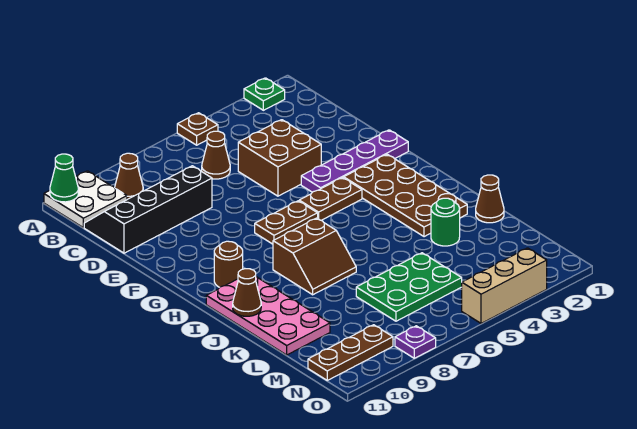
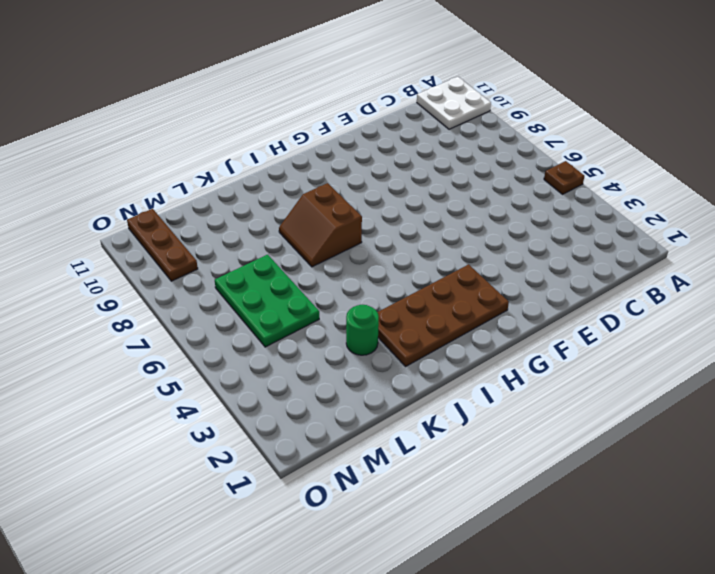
none -> green 1x1 plate [244,78,285,110]
none -> brown 1x1 cone [115,153,143,199]
none -> brown 1x1 cone [202,131,230,179]

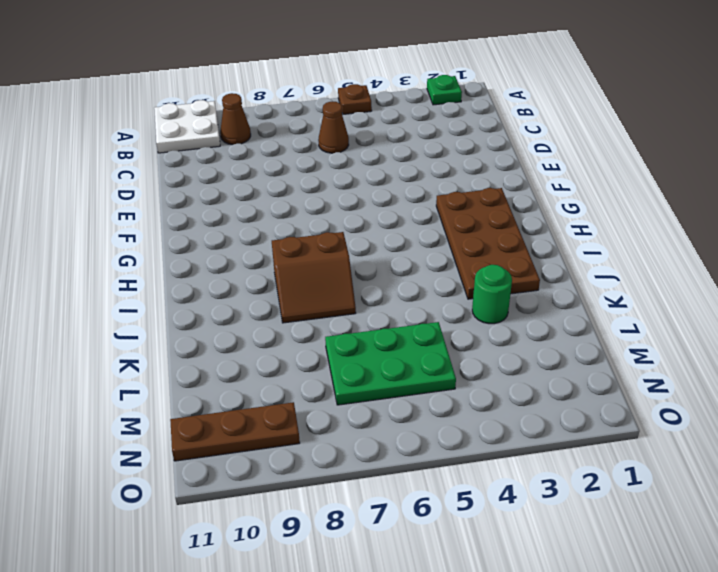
none -> black 2x4 slope [84,166,212,253]
none -> brown 2x2 brick [238,120,321,196]
none -> purple 1x4 plate [301,130,408,192]

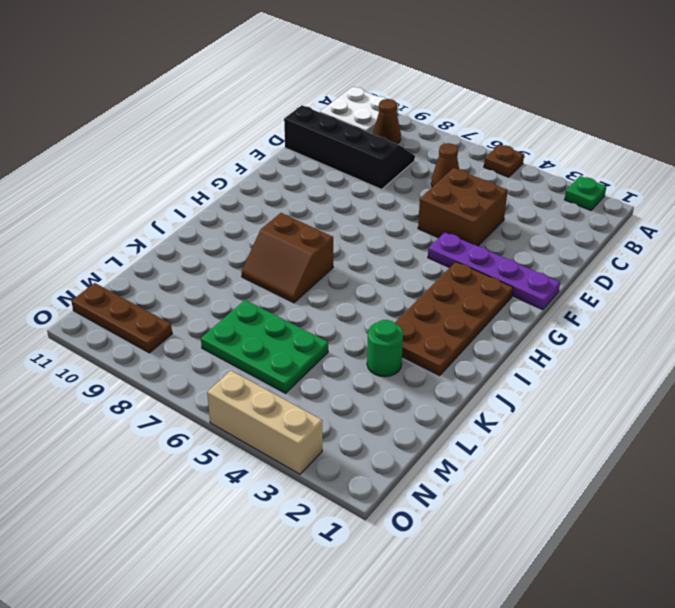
none -> brown 1x2 plate [299,178,362,220]
none -> brown 1x2 plate [255,201,318,244]
none -> brown 1x1 round brick [214,241,243,287]

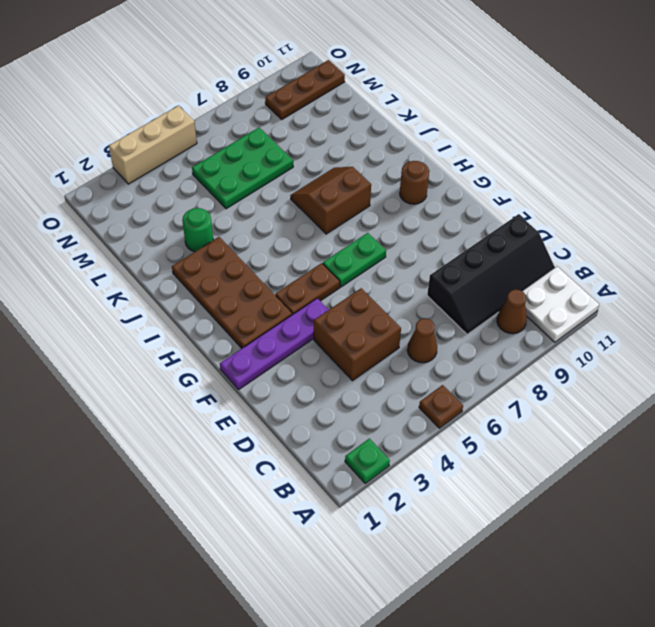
green 1x2 plate [323,233,386,287] -> brown 1x2 plate [255,201,318,244]
none -> pink 2x4 plate [206,277,330,355]
none -> brown 1x1 cone [476,175,504,223]
none -> purple 1x1 plate [395,326,436,358]

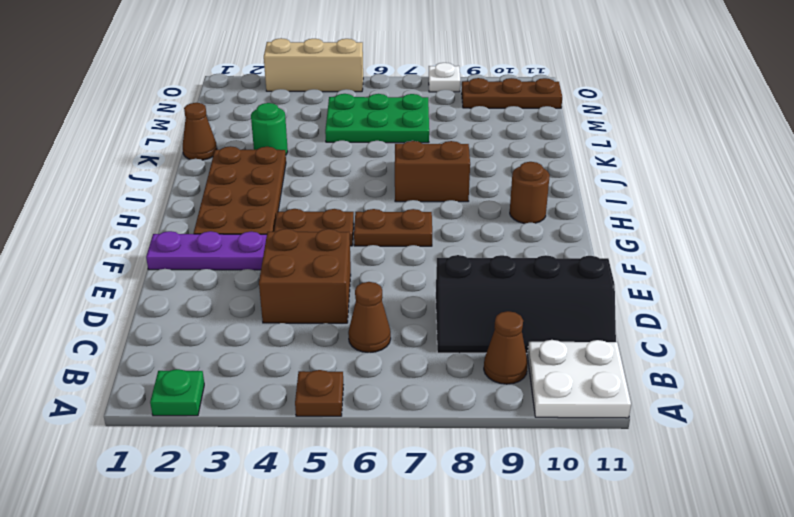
white 1x1 plate [429,63,460,92] -> purple 1x1 plate [395,326,436,358]
none -> pink 2x4 plate [206,277,330,355]
none -> green 1x1 cone [50,154,78,202]
none -> brown 1x1 cone [233,269,261,316]

